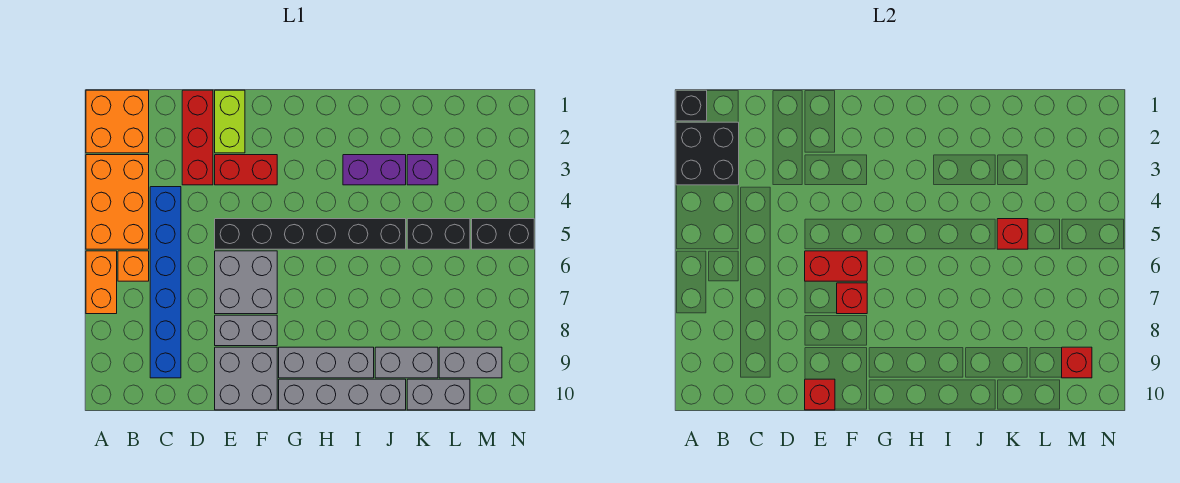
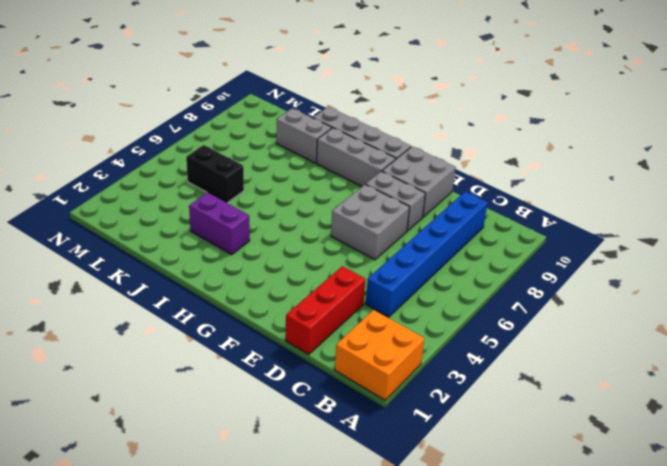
none -> orange 2x3 brick [86,155,149,249]
none -> orange 1x2 brick [86,251,117,314]
none -> orange 1x1 brick [118,251,149,281]

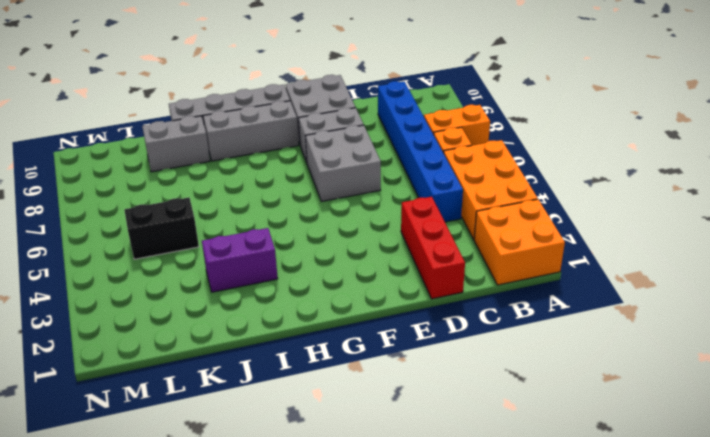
orange 1x2 brick [424,105,490,145] -> orange 1x2 brick turned to [86,251,117,314]
none -> lime 1x2 brick [215,90,245,153]
none -> red 1x2 brick [215,155,277,185]
none -> black 1x6 brick [215,219,406,249]

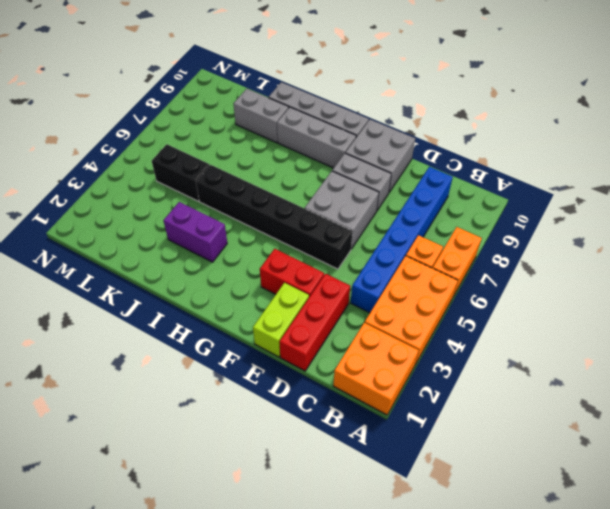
none -> purple 1x1 brick [407,155,438,185]
none -> grey 1x2 brick [407,379,470,410]
none -> grey 1x2 brick [439,347,502,378]

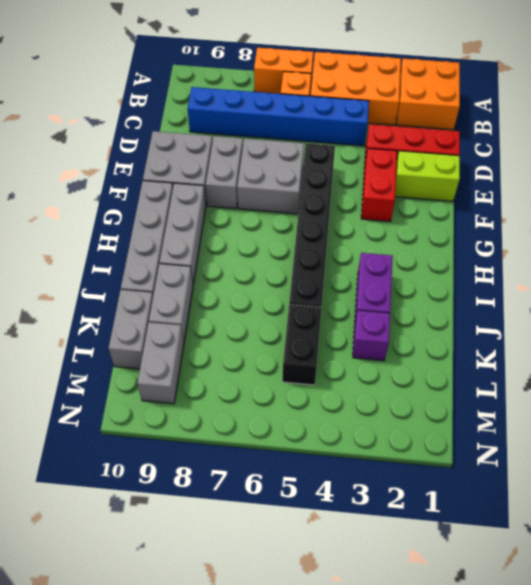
none -> black 1x2 brick [472,219,534,249]
none -> black 1x1 brick [676,90,707,121]
none -> black 2x2 brick [676,122,739,185]

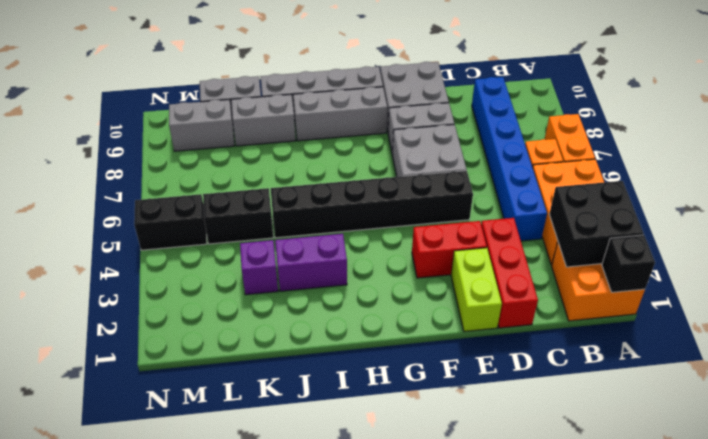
none -> red 1x2 brick [805,251,867,281]
none -> red 1x1 brick [805,379,835,410]
none -> red 1x1 brick [837,283,867,314]

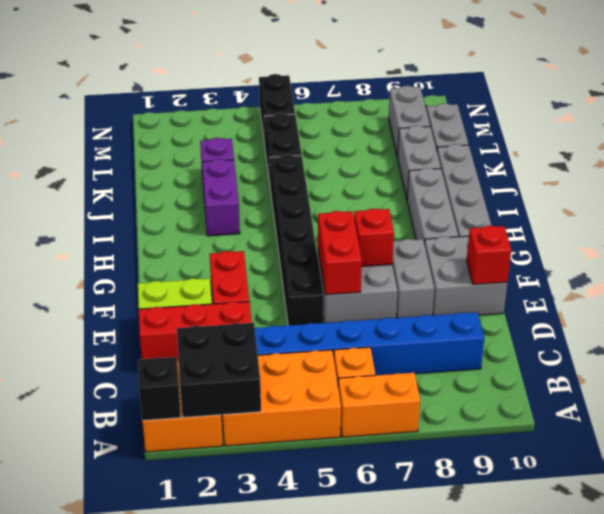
none -> red 1x1 brick [997,219,1028,249]
none -> red 1x1 brick [1062,347,1092,378]

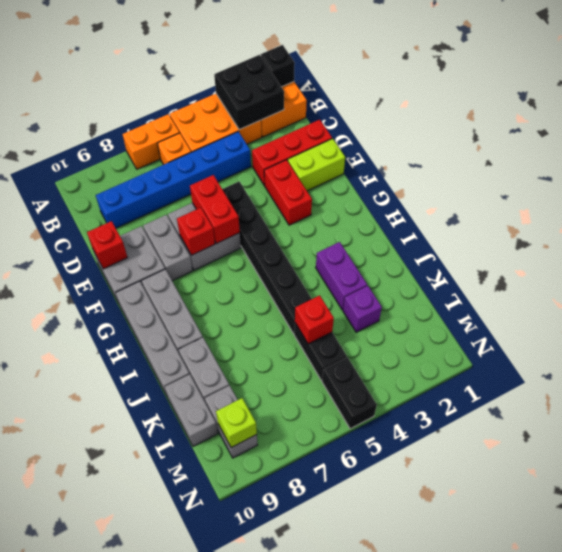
lime 1x1 brick [216,398,257,447] -> red 1x1 brick [1062,347,1092,378]

